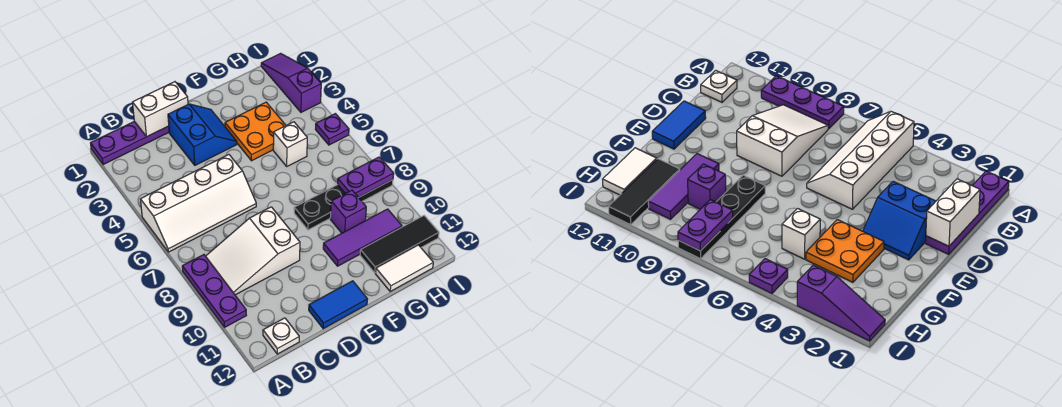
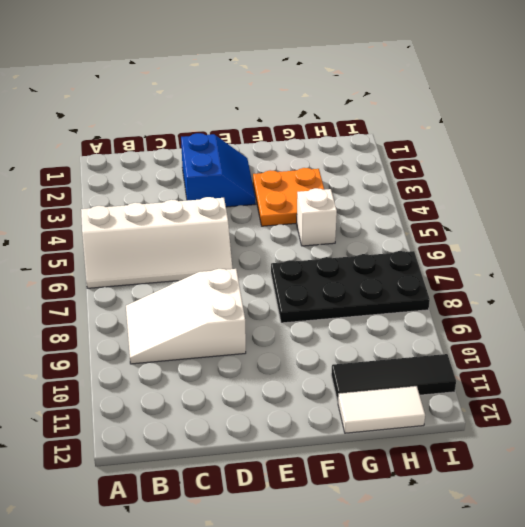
black 2x4 plate [271,251,430,323] -> black 1x4 plate [294,180,393,230]
none -> purple 1x4 plate [91,122,169,165]
none -> purple 1x3 plate [182,255,246,327]
none -> white 1x1 plate [263,318,299,354]

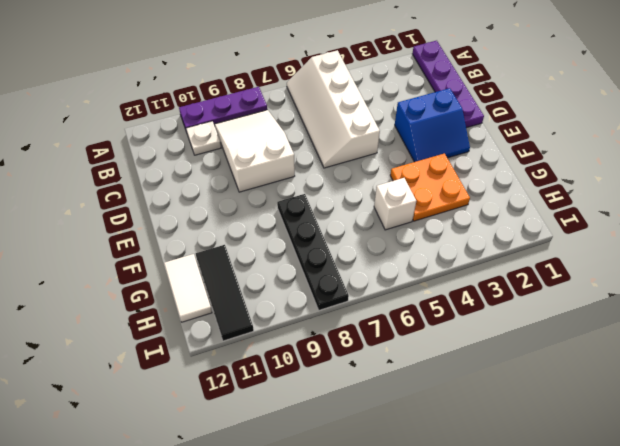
white 1x1 plate [186,121,221,155] -> white 1x1 plate moved to [263,318,299,354]
none -> blue 1x2 tile [309,281,367,329]
none -> purple 1x3 tile [323,209,402,266]
none -> purple 1x1 brick [330,190,366,233]

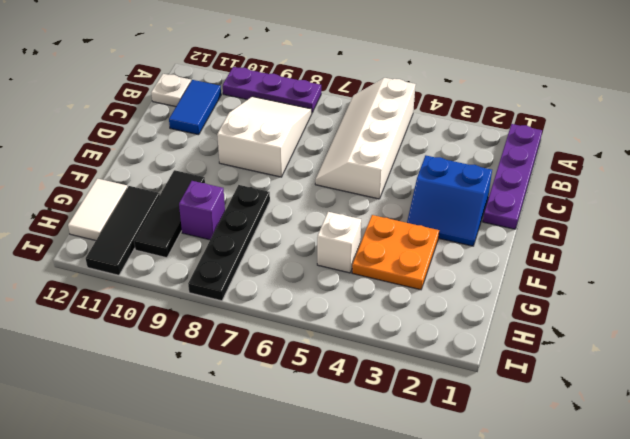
blue 1x2 tile [169,80,221,135] -> blue 1x2 tile moved to [309,281,367,329]
black 1x3 tile [134,170,205,258] -> purple 1x3 tile [323,209,402,266]
none -> purple 1x3 slope [261,53,321,112]
none -> purple 1x1 plate [315,114,349,145]
none -> white 1x2 brick [132,82,188,137]

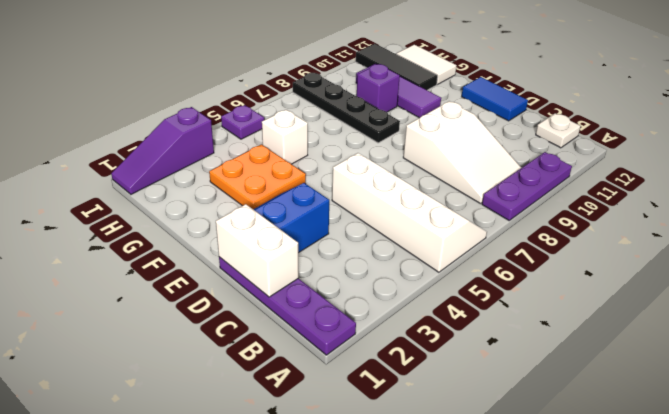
none -> purple 1x2 plate [338,157,394,197]

